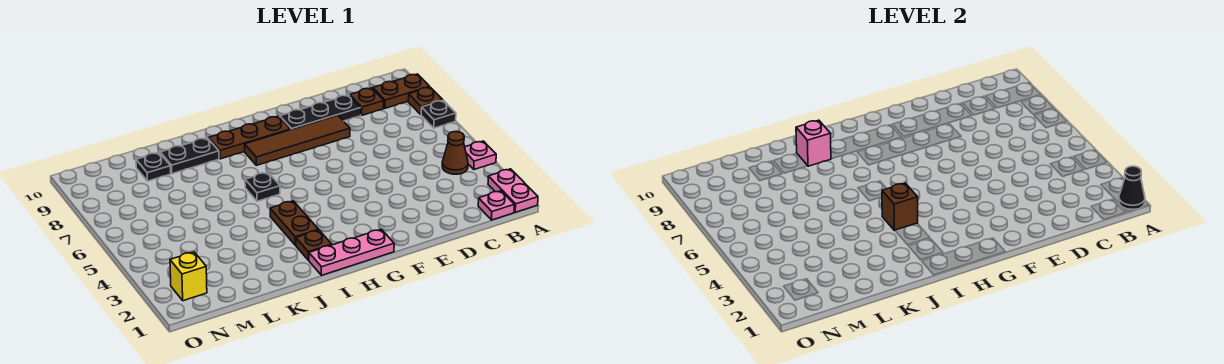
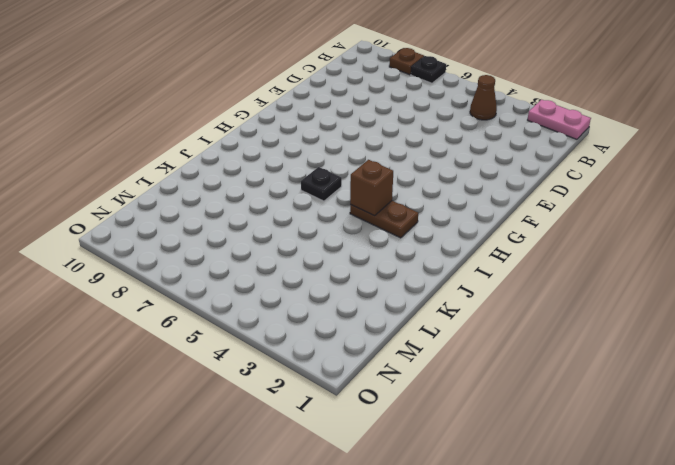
none -> pink 1x1 plate [465,141,496,169]
none -> brown 1x2 plate [373,74,429,108]
none -> pink 1x1 plate [478,191,514,220]

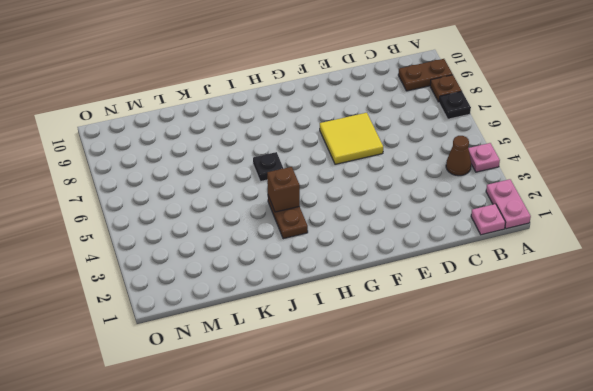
yellow 2x2 tile [320,113,383,164] -> none
none -> brown 1x1 plate [350,88,384,115]
none -> black 1x3 plate [280,95,361,130]
none -> brown 1x4 tile [245,115,350,165]

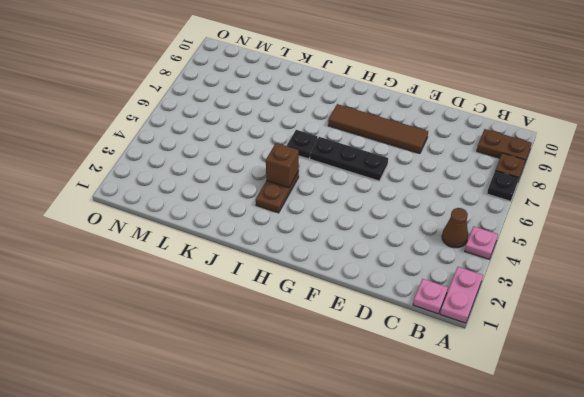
black 1x3 plate [310,137,388,181] -> black 1x3 plate moved to [280,95,361,130]
none -> brown 1x1 plate [350,88,384,115]
none -> pink 1x3 plate [309,229,394,275]
none -> brown 1x3 plate [209,116,290,159]

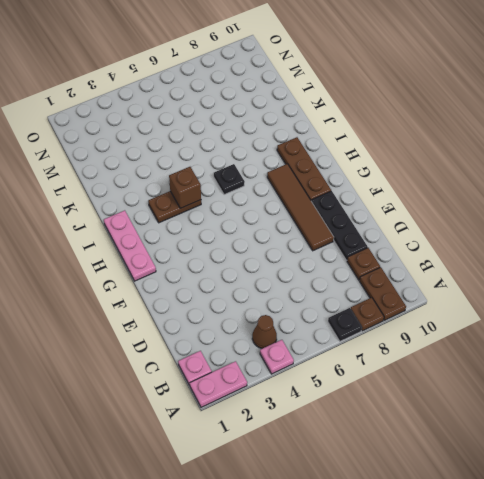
none -> brown 1x1 plate [296,230,332,260]
none -> black 1x2 plate [160,138,219,174]
none -> black 1x1 plate [136,153,171,181]

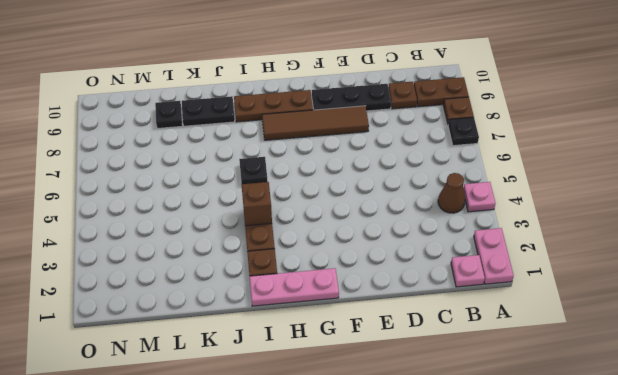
none -> yellow 1x1 brick [170,252,207,301]
none -> black 1x1 cone [1119,166,1145,209]
none -> pink 1x1 brick [796,120,831,166]

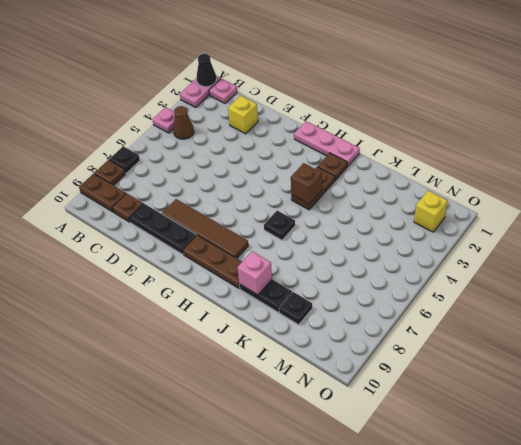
yellow 1x1 brick [228,96,258,134] -> none

